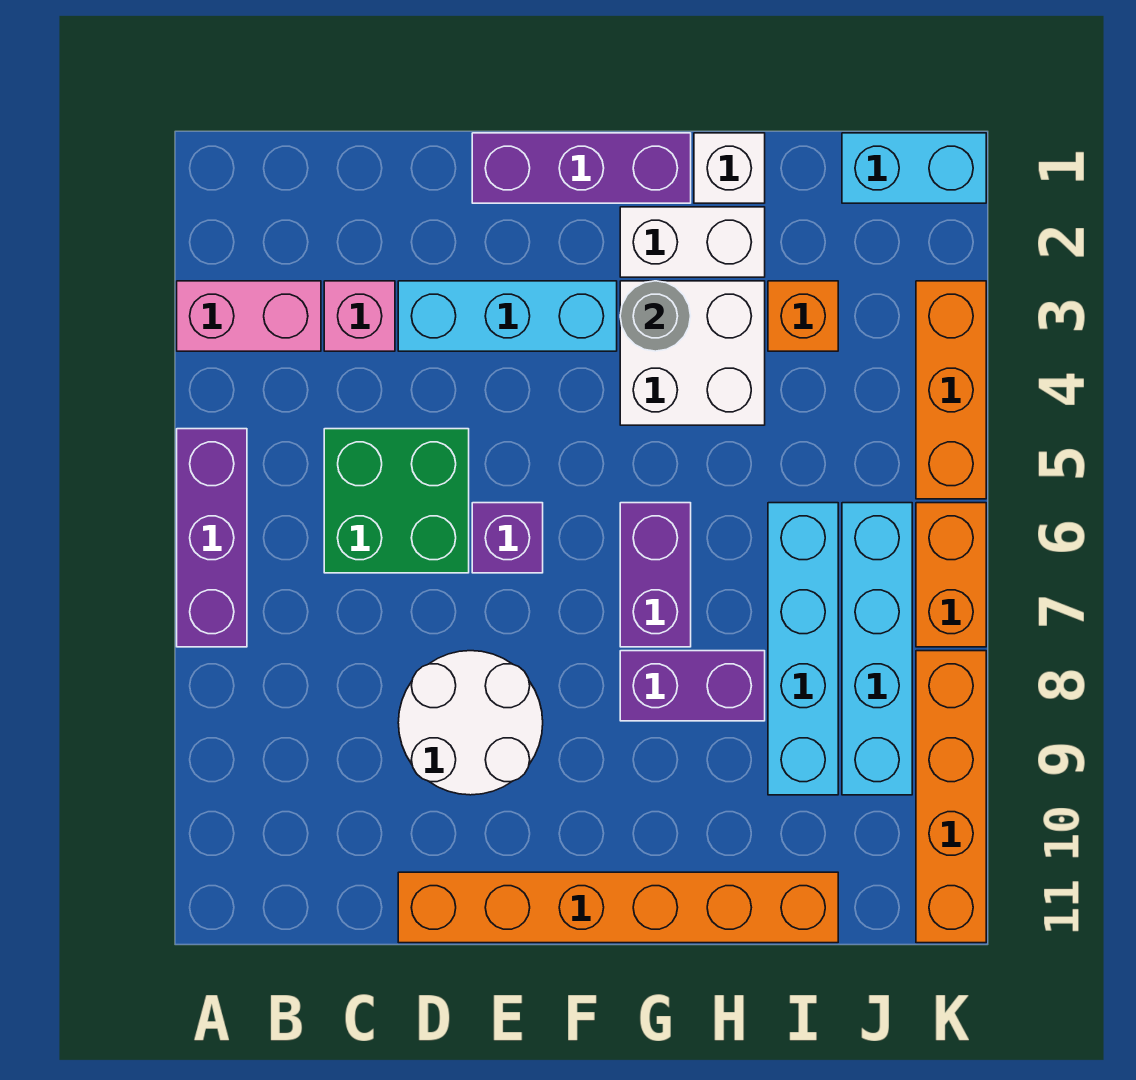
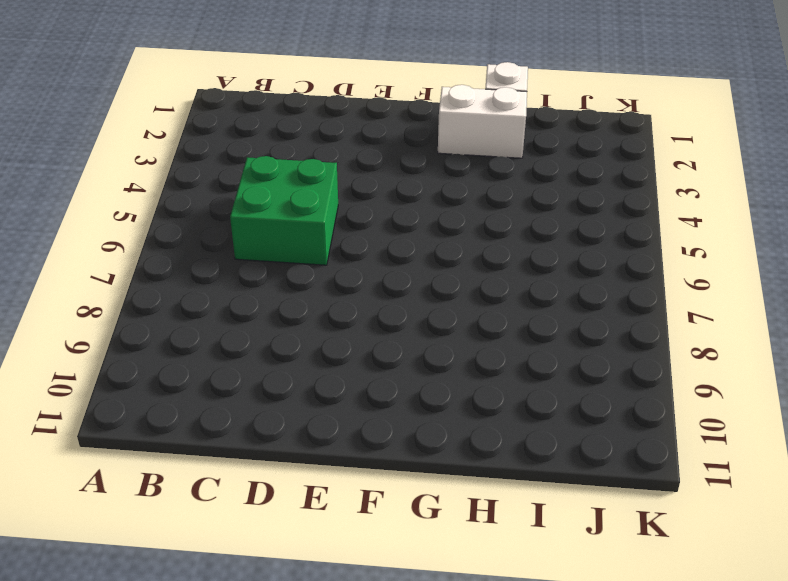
none -> pink 1x2 brick [177,281,321,351]
none -> purple 1x3 brick [177,429,247,647]
none -> pink 1x1 brick [324,281,395,351]

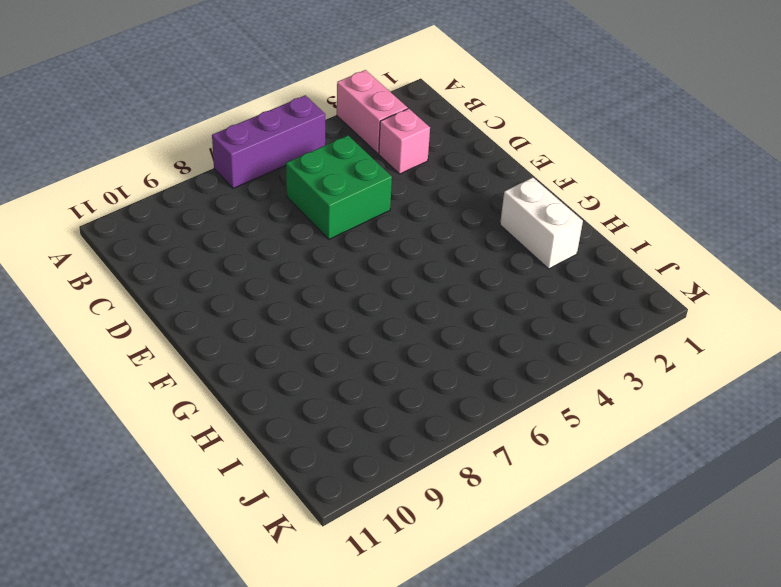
none -> cyan 1x3 brick [398,281,617,351]
none -> white 2x2 round brick [398,651,543,795]
none -> orange 1x6 brick [398,872,838,943]

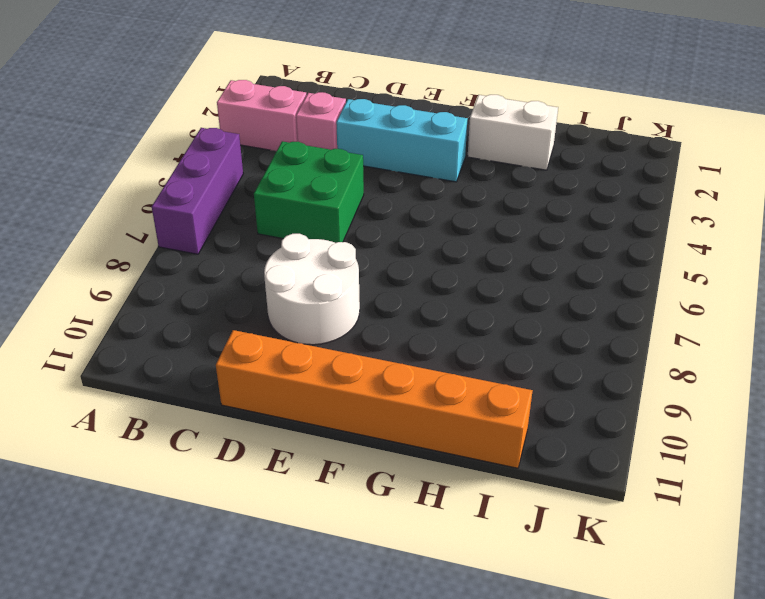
none -> purple 1x3 brick [472,133,691,203]
none -> purple 1x1 brick [472,503,543,573]
none -> white 2x2 brick [620,281,765,425]

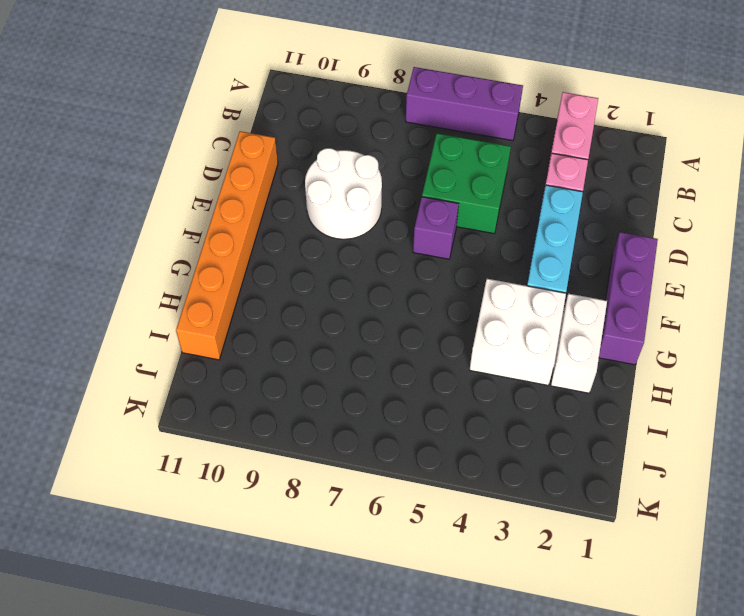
none -> purple 1x2 brick [620,503,691,647]
none -> purple 1x2 brick [620,651,765,721]
none -> white 1x1 brick [694,133,765,203]

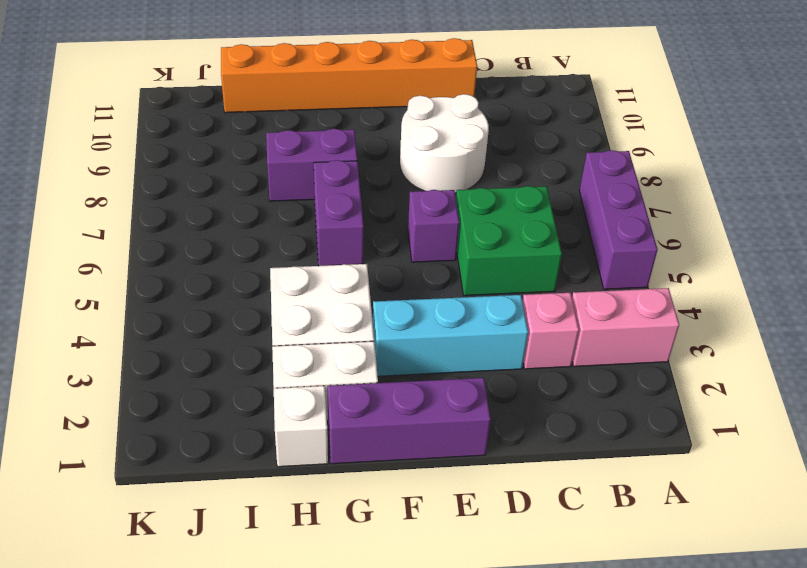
none -> orange 1x1 brick [768,281,838,351]
none -> cyan 1x4 brick [768,503,838,795]
none -> cyan 1x2 brick [842,133,986,203]

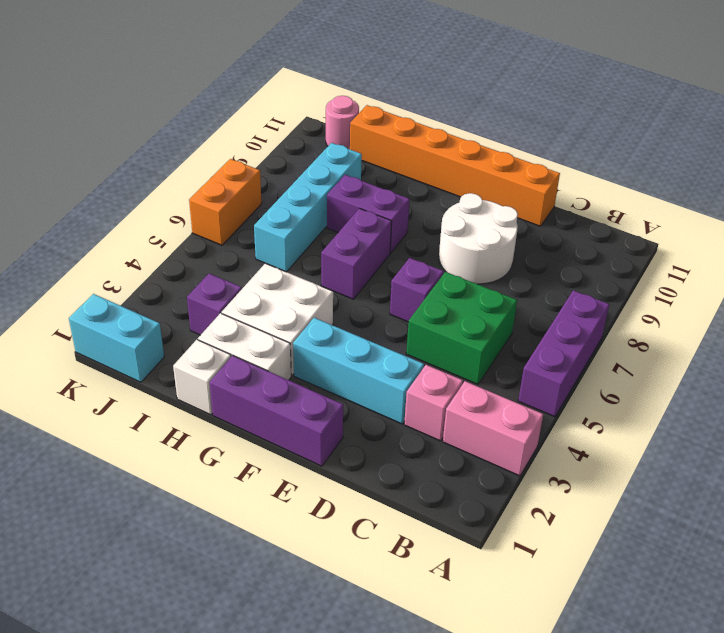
purple 1x1 brick [187,274,242,335] -> orange 1x1 brick [768,281,838,351]
pink 1x1 round brick [326,96,359,149] -> none
none -> cyan 1x4 brick [842,503,912,795]
none -> orange 1x3 brick [916,281,986,499]
none -> orange 1x4 brick [916,651,986,943]

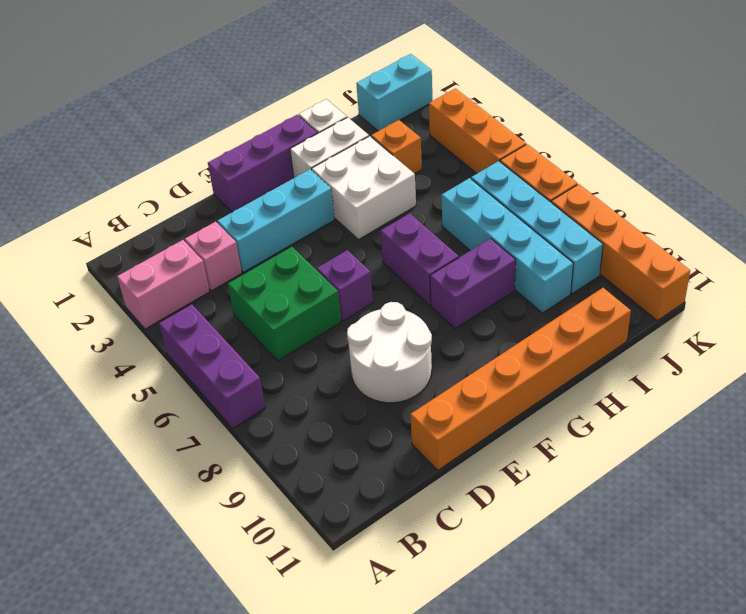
none -> grey 1x1 round brick [620,281,691,351]

